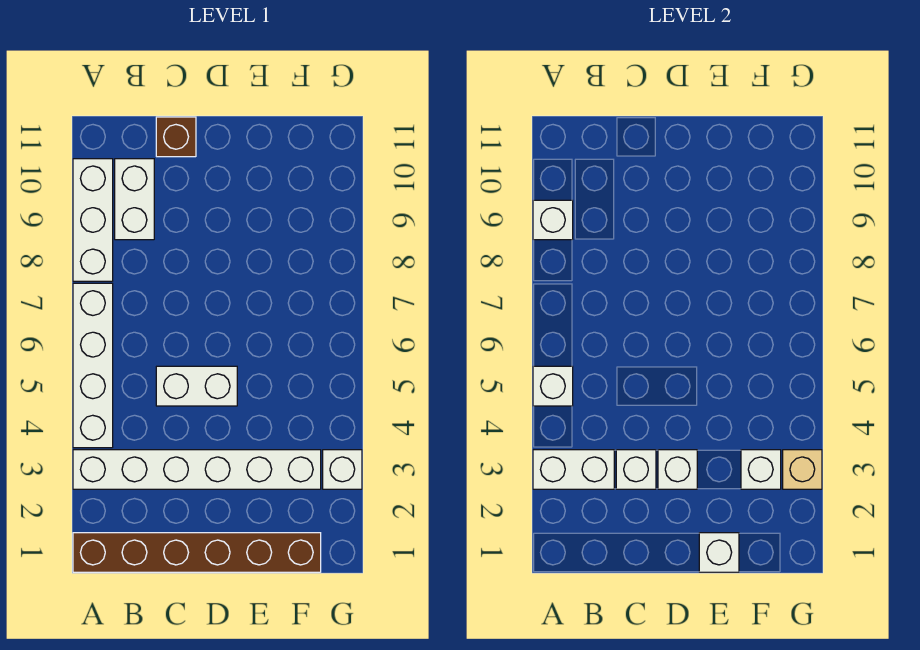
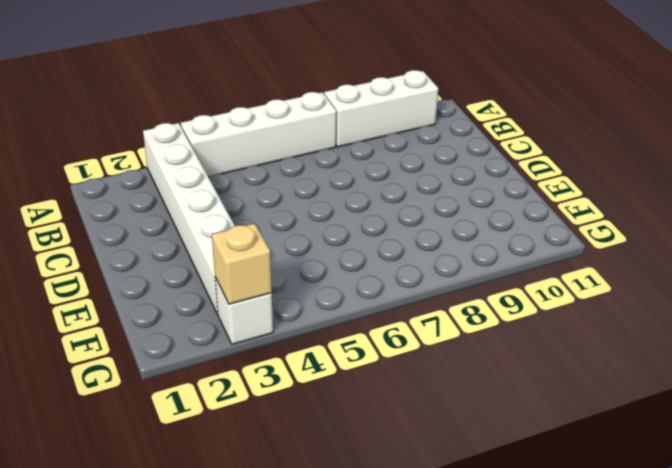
none -> brown 1x6 brick [73,533,321,572]
none -> white 1x2 brick [115,159,154,240]
none -> white 1x2 brick [156,366,237,406]

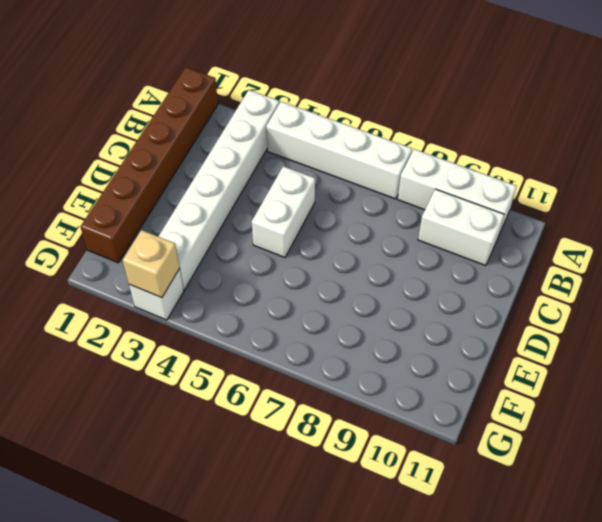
none -> brown 1x1 brick [156,117,196,157]
none -> white 1x2 brick [533,450,614,489]
none -> white 1x1 brick [533,366,573,406]

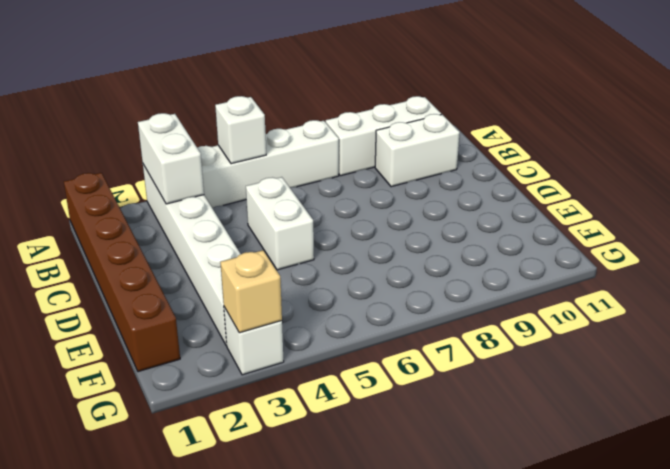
none -> brown 1x1 brick [156,117,196,157]
none -> white 1x1 brick [533,200,573,240]
none -> white 1x1 brick [616,450,656,489]

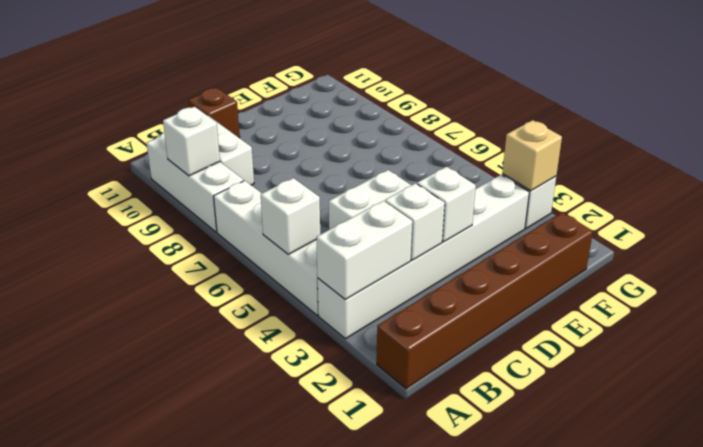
none -> white 1x1 brick [699,533,739,572]
none -> white 1x1 brick [741,450,781,489]

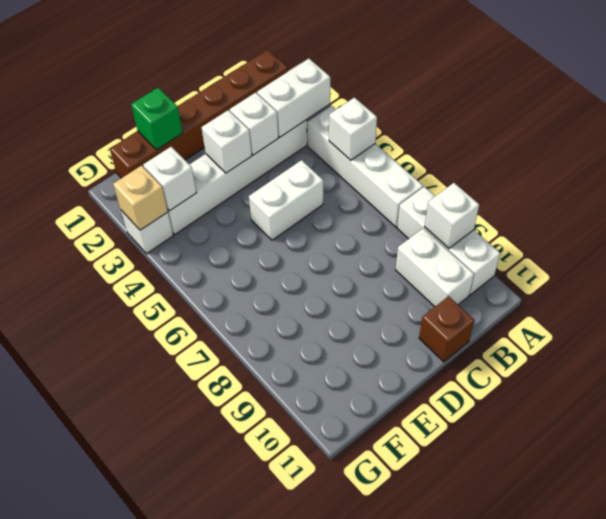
green 1x1 brick [131,88,183,150] -> white 1x1 brick [699,533,739,572]

